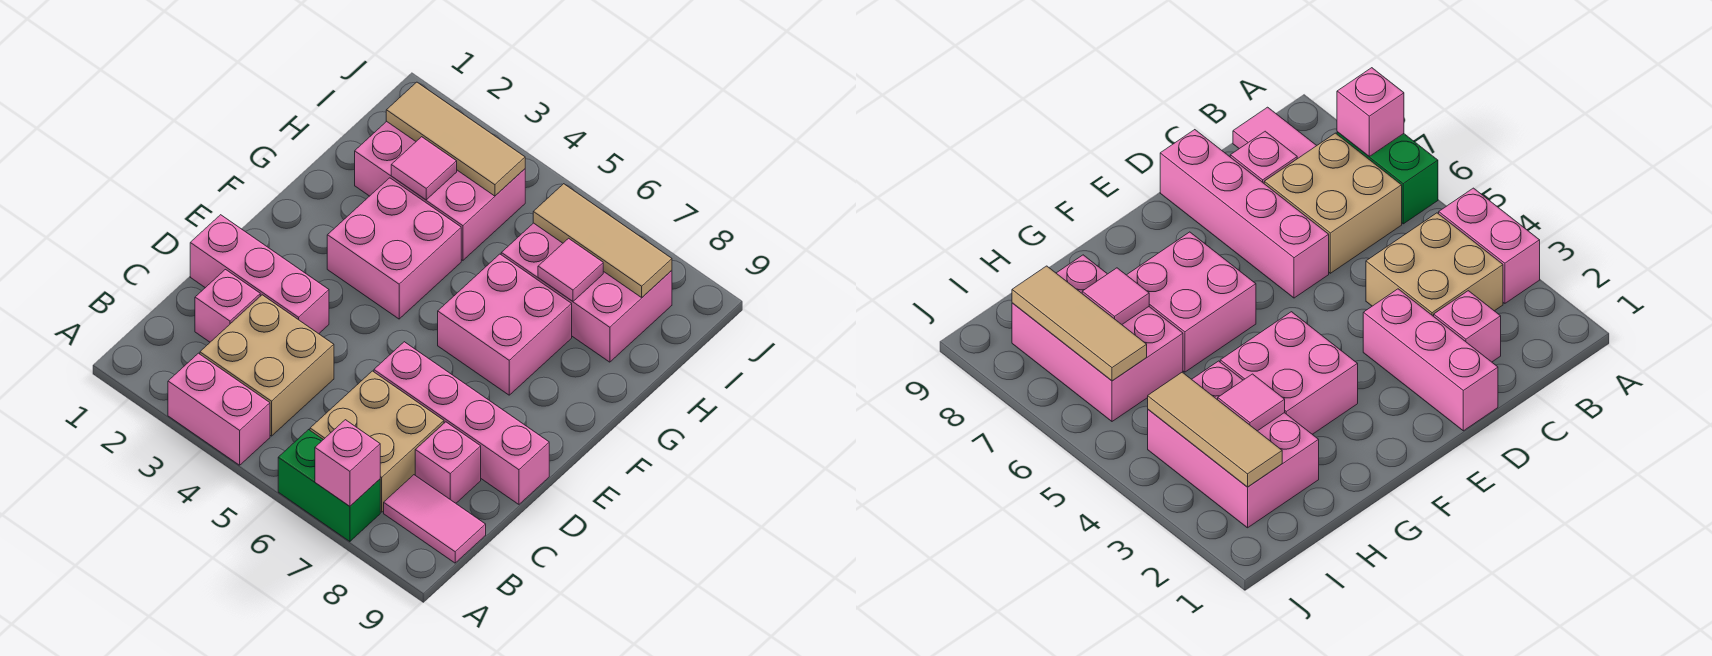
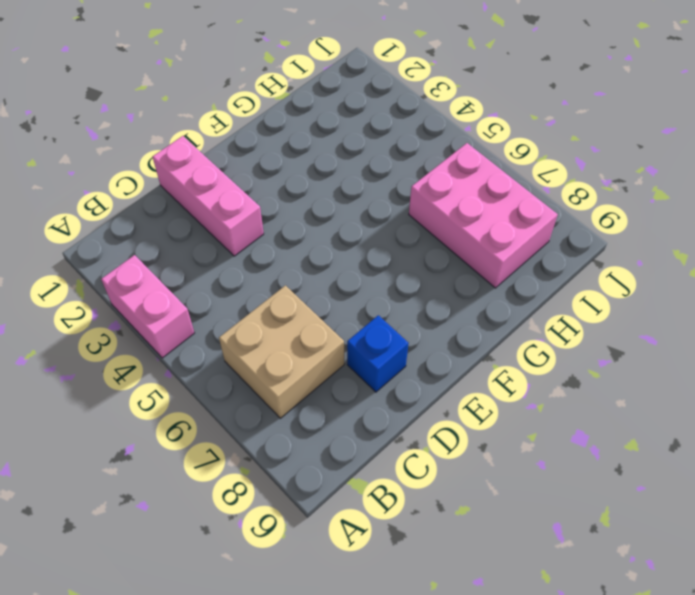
blue 1x1 brick [347,315,408,392] -> pink 1x4 brick [374,342,549,504]
none -> green 1x2 brick [278,430,380,542]
none -> tan 2x2 brick [200,295,334,436]
none -> pink 1x2 tile [384,475,486,563]

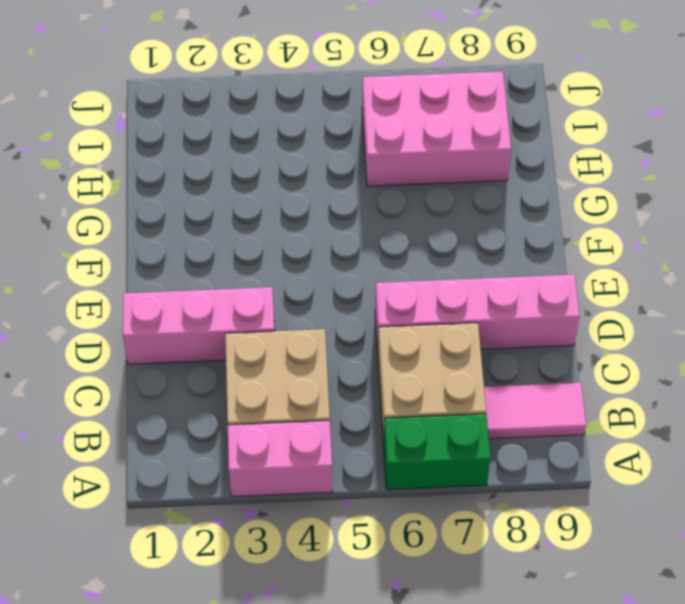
none -> pink 1x1 brick [195,270,260,342]
none -> pink 1x1 brick [415,422,481,503]
none -> pink 2x2 brick [327,178,461,319]

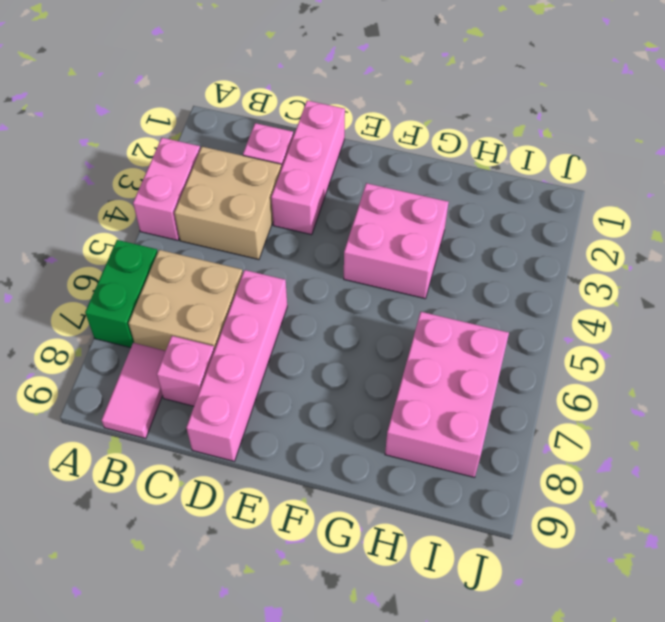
none -> pink 2x2 brick [438,254,572,395]
none -> pink 2x3 brick [355,121,525,260]
none -> pink 1x1 brick [315,420,380,506]

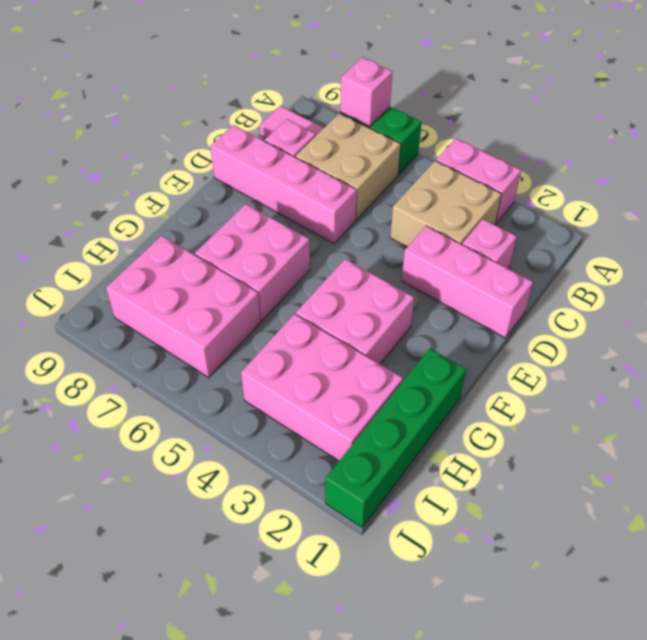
green 1x4 brick [325,348,466,528] -> none
none -> pink 1x1 tile [391,137,457,200]
none -> pink 1x1 tile [538,238,603,301]
none -> tan 1x3 tile [386,82,525,196]

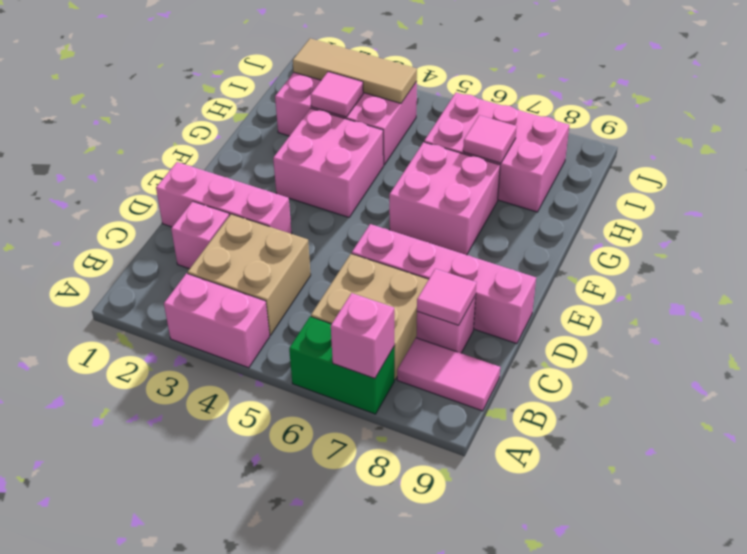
pink 1x1 tile [417,269,477,325] -> none
none -> tan 1x3 tile [533,184,672,297]

